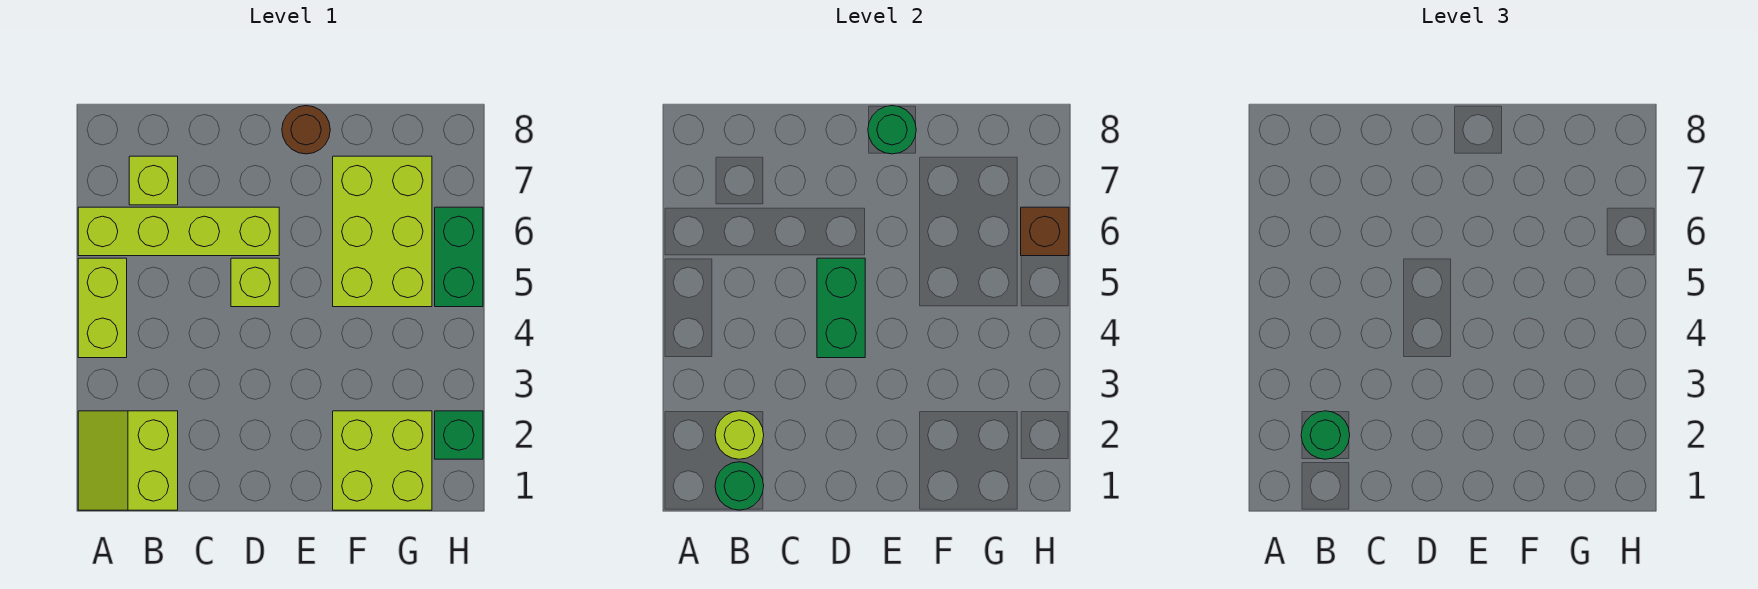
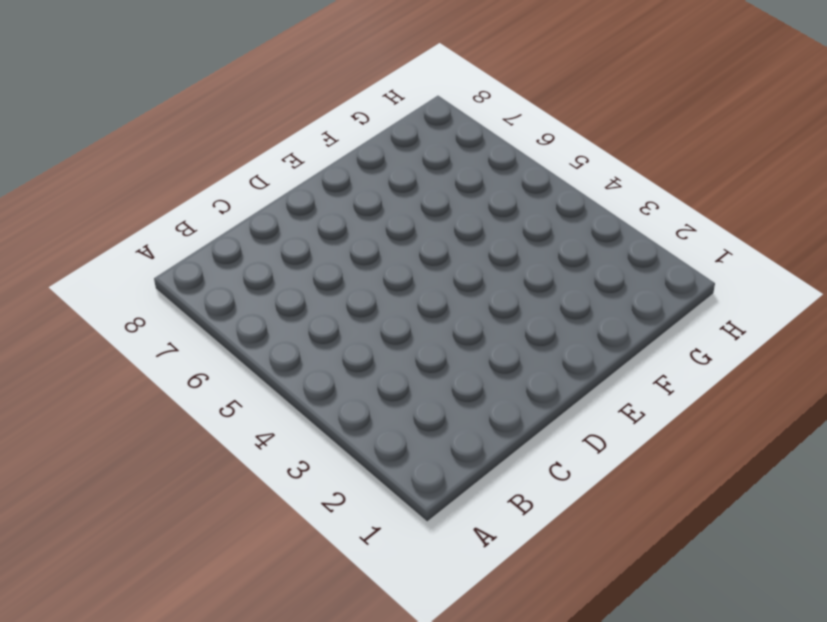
none -> lime 2x2 slope [78,411,178,510]
none -> lime 1x2 brick [78,258,127,358]
none -> lime 1x4 brick [78,207,279,256]

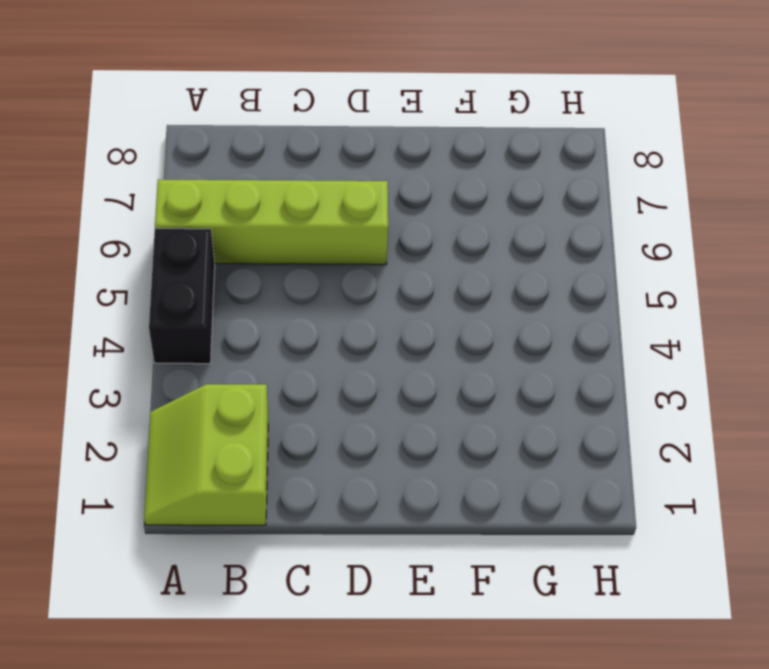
black 1x2 brick [149,228,215,364] -> lime 1x2 brick [78,258,127,358]
none -> lime 1x1 brick [129,156,178,205]
none -> lime 1x1 brick [231,258,279,307]
none -> brown 1x1 round brick [282,106,330,154]

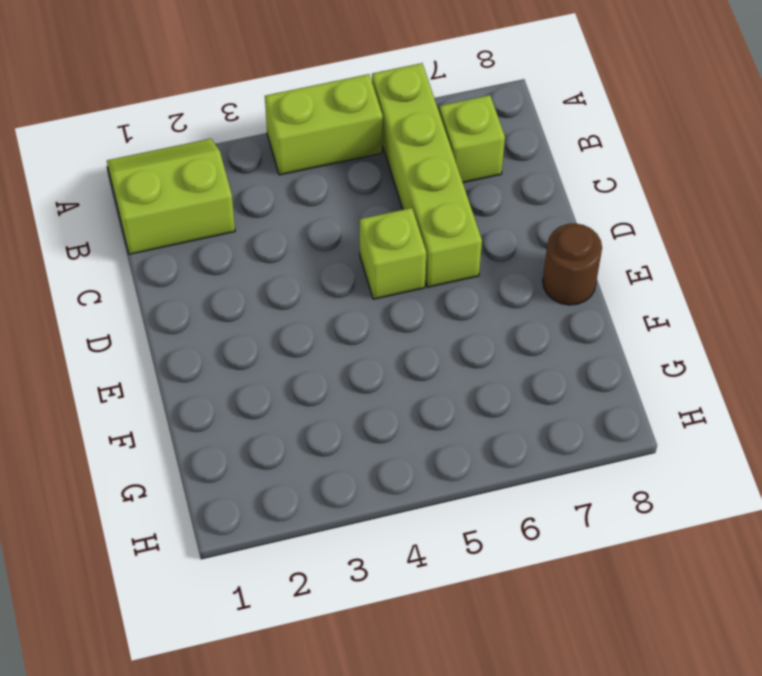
none -> lime 2x2 brick [333,411,432,510]
none -> lime 2x3 brick [333,156,432,307]
none -> green 1x1 brick [435,411,483,459]

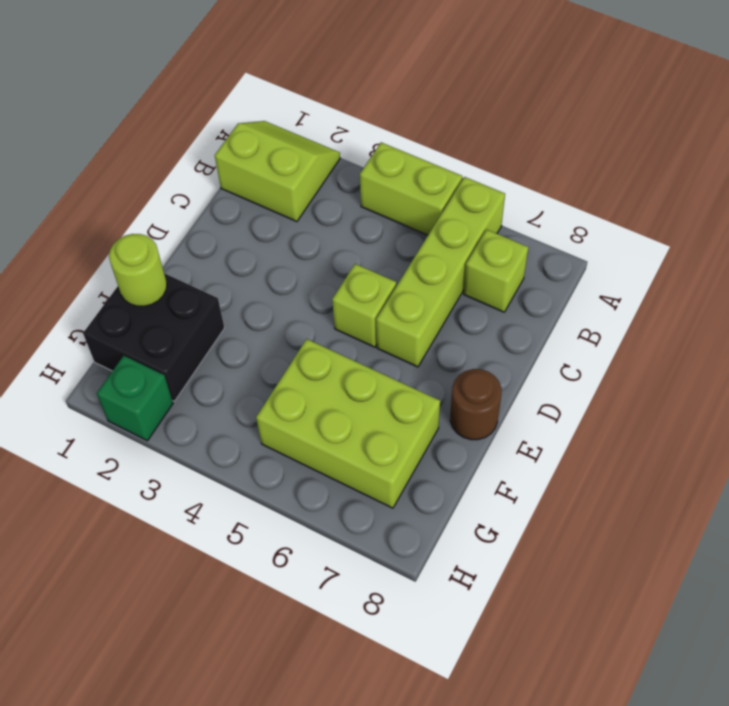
black 2x2 brick [83,273,224,401] -> lime 2x2 brick [333,411,432,510]
lime 1x1 round brick [109,234,167,306] -> lime 1x1 round brick moved to [715,411,764,459]
none -> green 1x2 brick [435,207,483,307]
none -> green 1x1 round brick [715,462,764,510]
none -> green 1x2 brick [817,258,865,358]

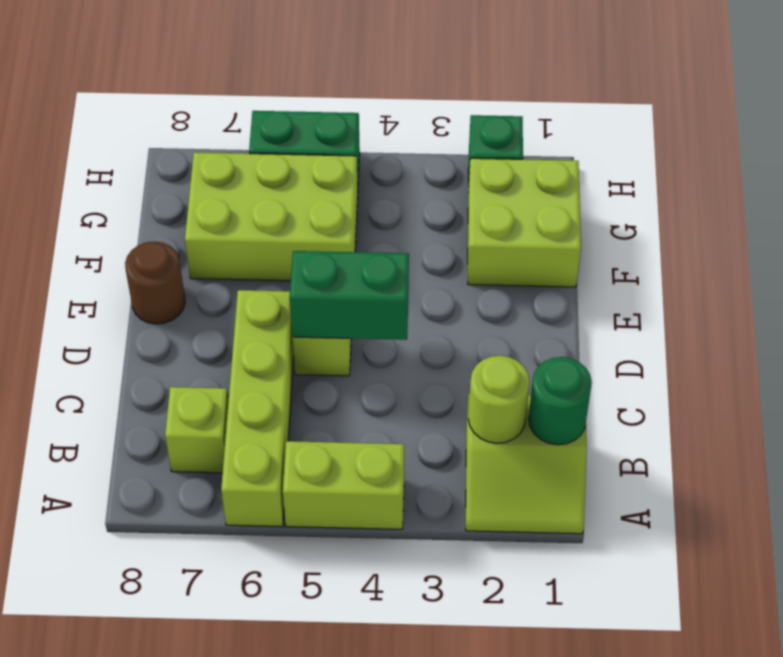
none -> green 1x1 round brick [868,106,916,154]
none -> brown 1x1 brick [1021,207,1069,256]
none -> green 1x1 round brick [1301,411,1350,459]

